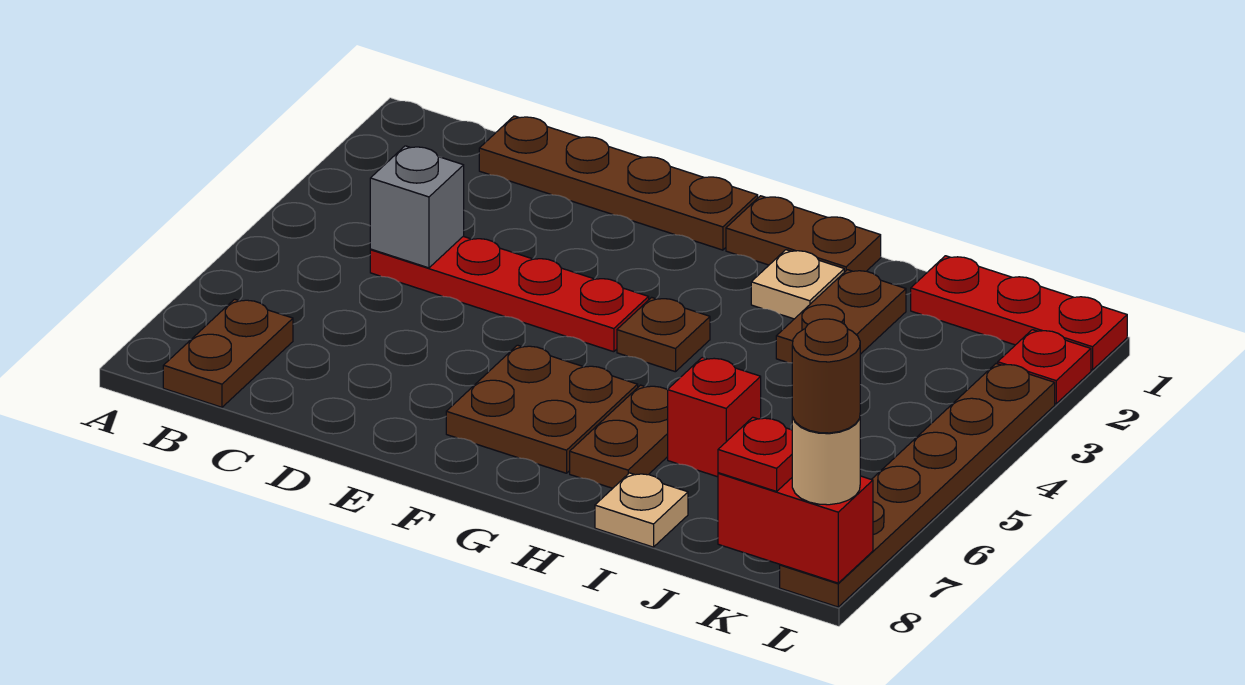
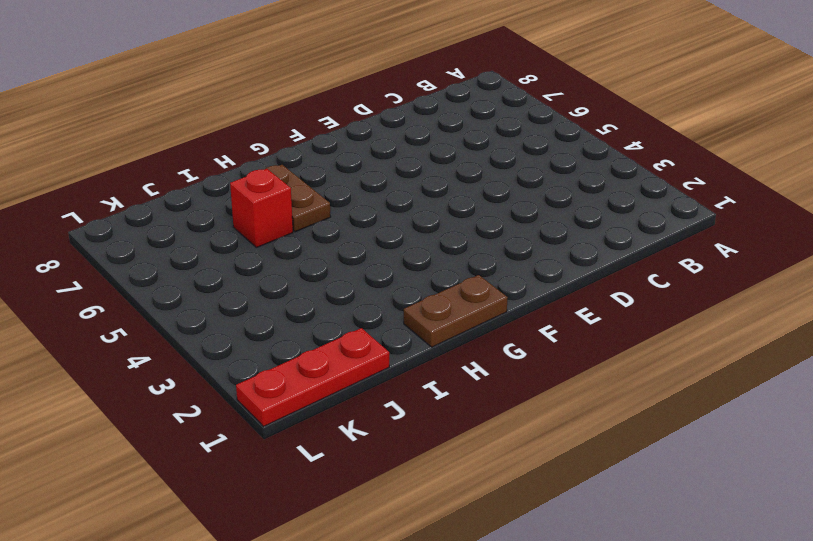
none -> brown 1x2 plate [163,299,293,407]
none -> brown 1x4 plate [479,116,758,250]
none -> red 1x4 plate [370,236,649,352]

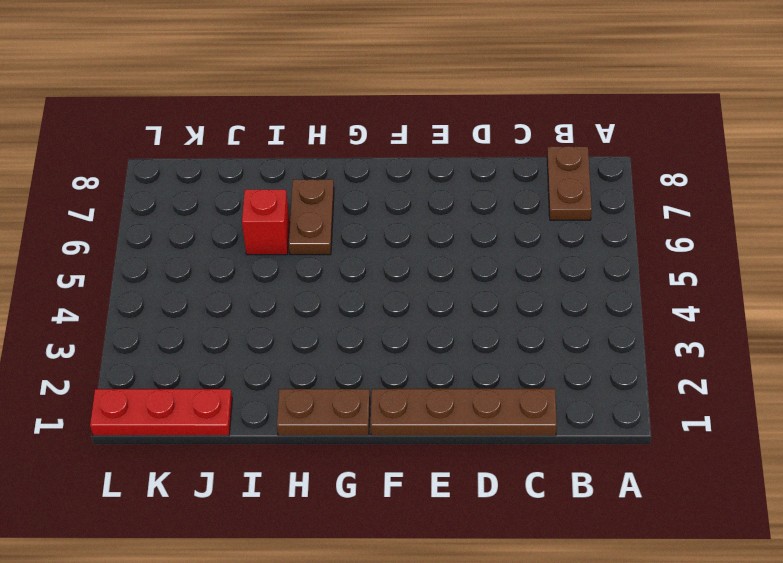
none -> red 1x4 plate [370,236,649,352]
none -> brown 2x2 plate [446,345,638,473]
none -> brown 1x1 plate [617,297,710,372]

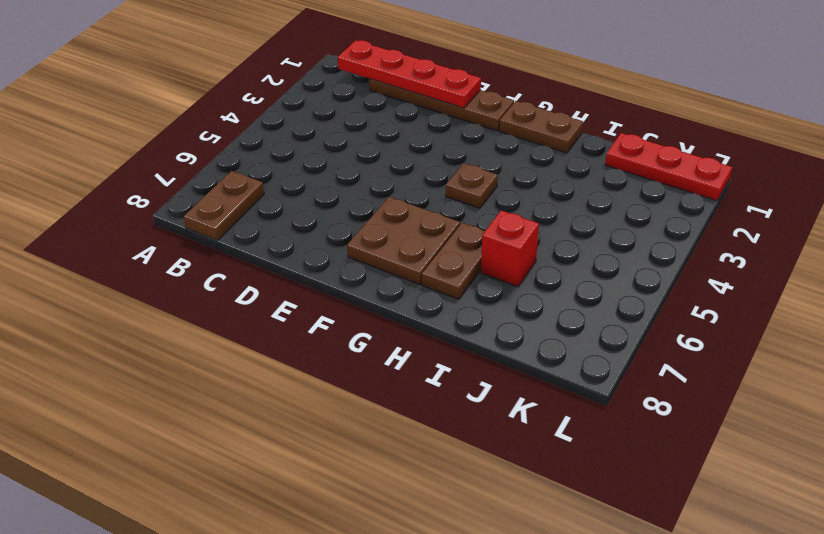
red 1x4 plate [338,40,481,108] -> red 1x4 plate moved to [370,236,649,352]
none -> tan 1x1 plate [751,250,844,319]
none -> brown 1x2 plate [776,270,906,363]
none -> tan 1x1 plate [595,473,688,547]

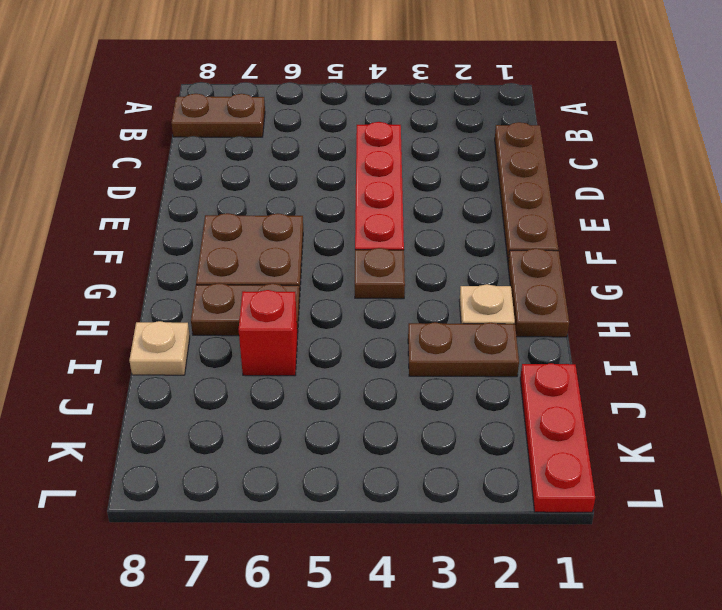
none -> red 1x1 plate [998,330,1091,404]
none -> brown 1x6 plate [780,364,1055,607]
none -> grey 1x1 brick [370,146,464,268]

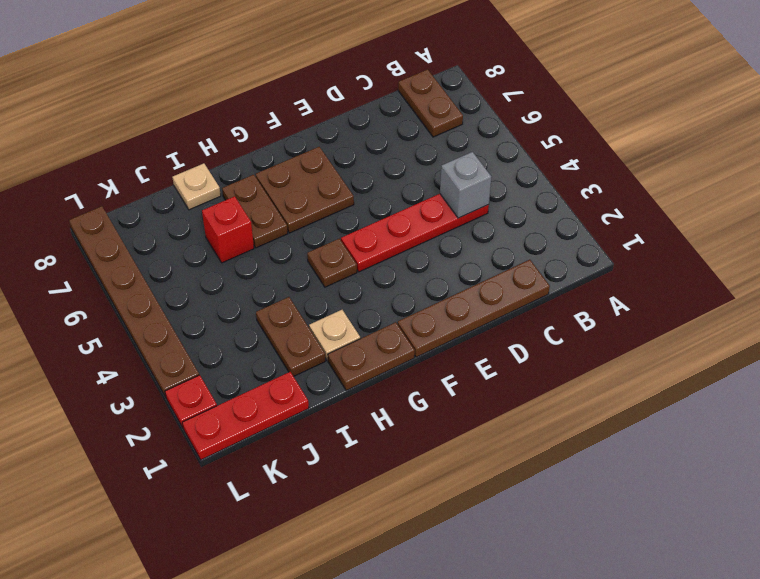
none -> red 1x2 brick [718,473,873,583]
none -> red 1x1 plate [718,417,792,491]
none -> tan 1x1 round brick [792,417,860,505]

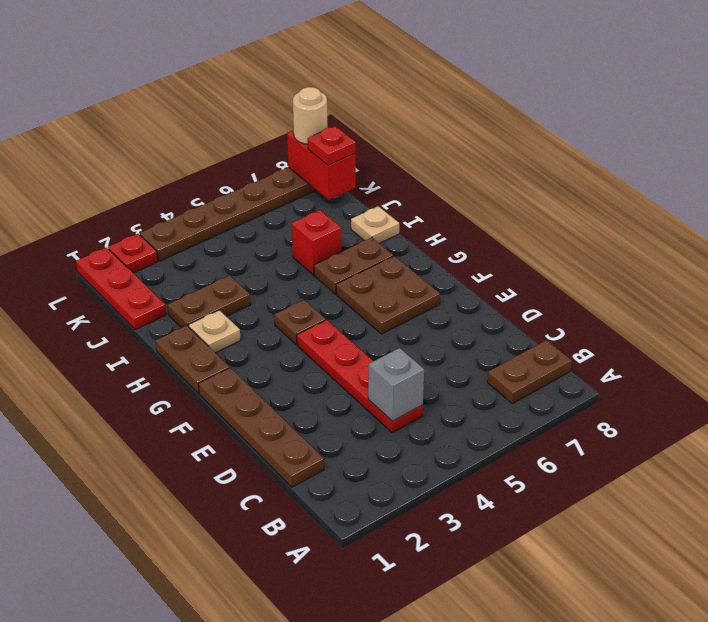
none -> brown 1x1 round brick [792,319,860,433]

